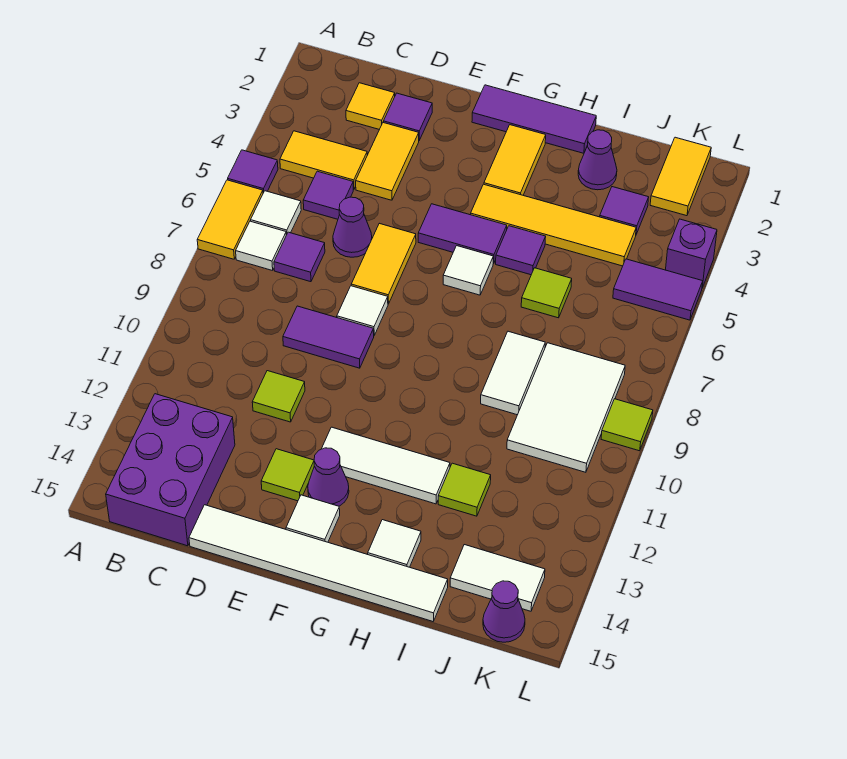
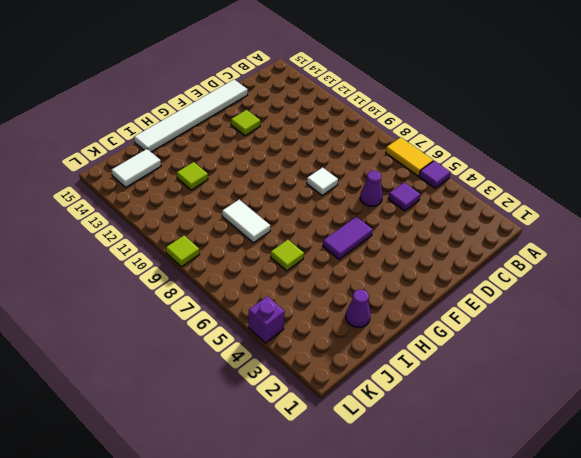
none -> yellow 1x2 tile [280,131,367,190]
none -> white 1x1 tile [251,191,301,235]
none -> white 1x1 tile [236,221,286,271]
none -> purple 2x3 brick [106,394,235,546]

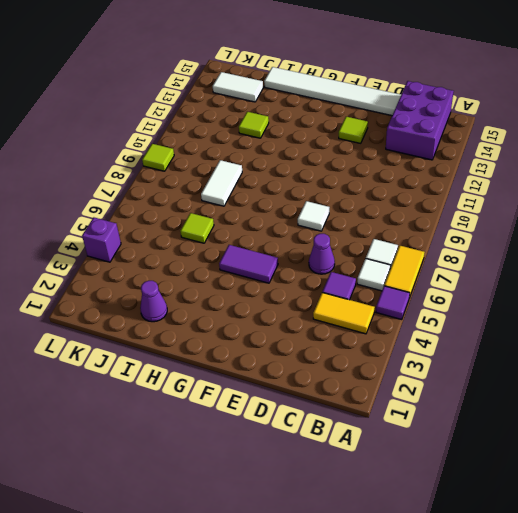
none -> yellow 1x1 tile [346,83,395,129]
none -> purple 1x1 tile [274,232,325,282]
none -> purple 1x1 tile [383,93,432,140]
none -> yellow 1x2 tile [356,122,419,200]

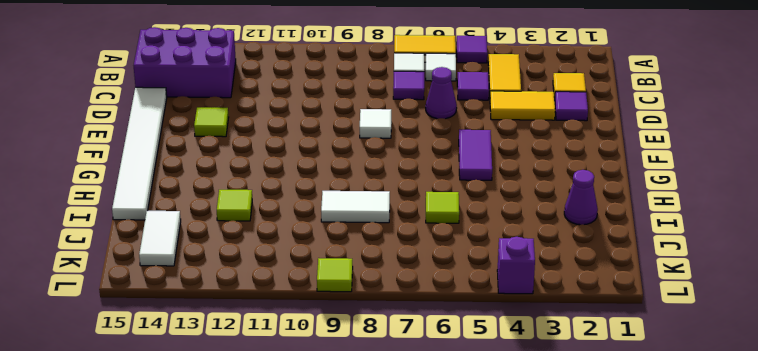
none -> purple 1x2 tile [283,306,374,368]
none -> lime 1x1 tile [252,371,305,422]
none -> yellow 1x2 tile [351,223,416,304]
none -> purple 1x3 tile [472,85,596,153]

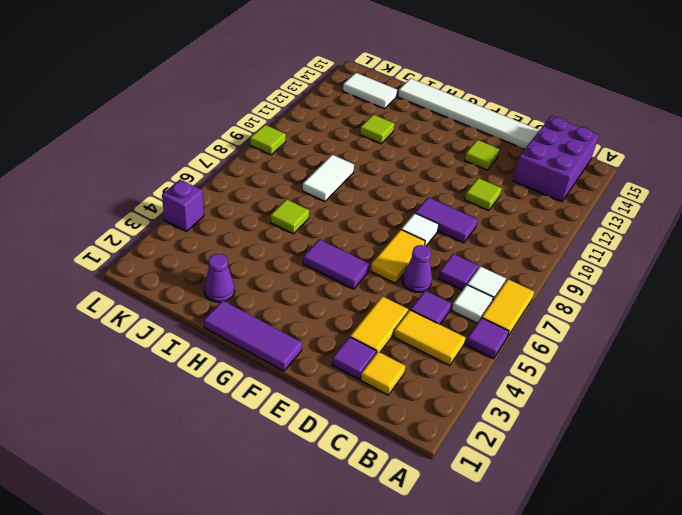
none -> white 1x3 tile [322,427,450,504]
none -> purple 1x1 cone [308,448,349,506]
none -> white 1x1 tile [286,495,340,542]
none -> yellow 1x2 tile [484,125,546,195]

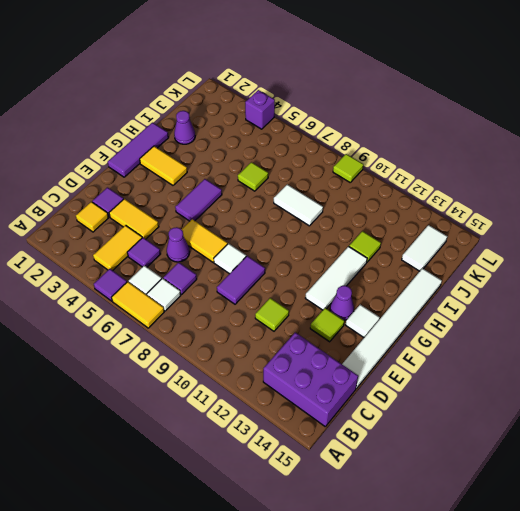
none -> yellow 1x4 tile [471,184,636,266]
none -> white 1x1 tile [443,246,493,295]
none -> purple 1x1 tile [496,226,546,275]
none -> white 1x1 tile [368,520,421,567]

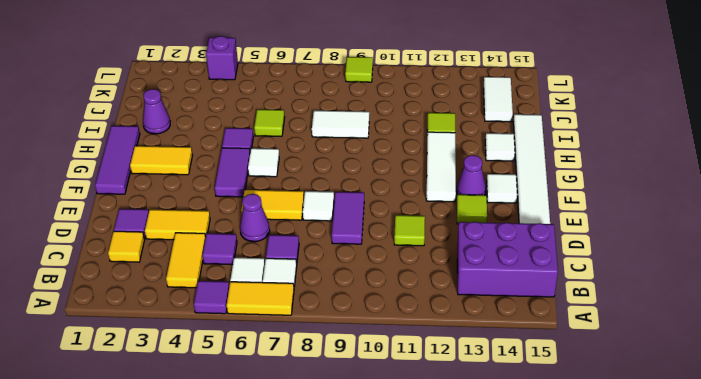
none -> yellow 1x4 tile [471,184,636,266]
none -> purple 1x1 tile [600,187,649,234]
none -> white 2x3 tile [507,343,625,472]
none -> yellow 1x2 tile [650,137,711,216]

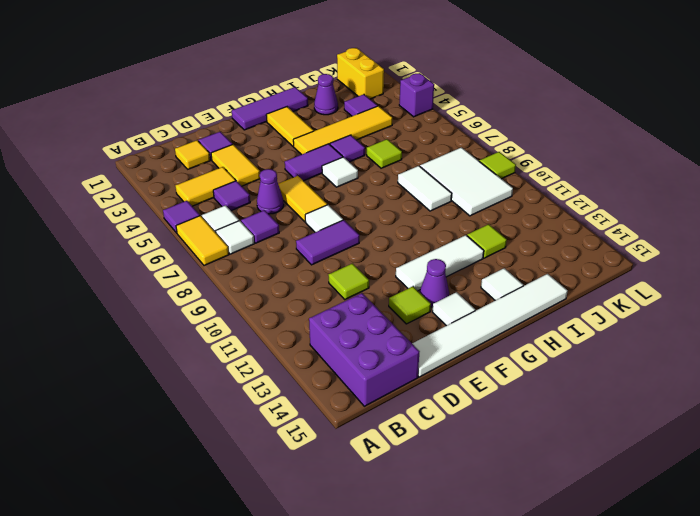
yellow 1x2 brick [337,48,384,99] -> yellow 1x2 tile [650,137,711,216]
none -> white 1x2 tile [450,545,545,611]
none -> purple 1x2 tile [613,259,703,320]
none -> purple 1x1 cone [483,581,525,642]

